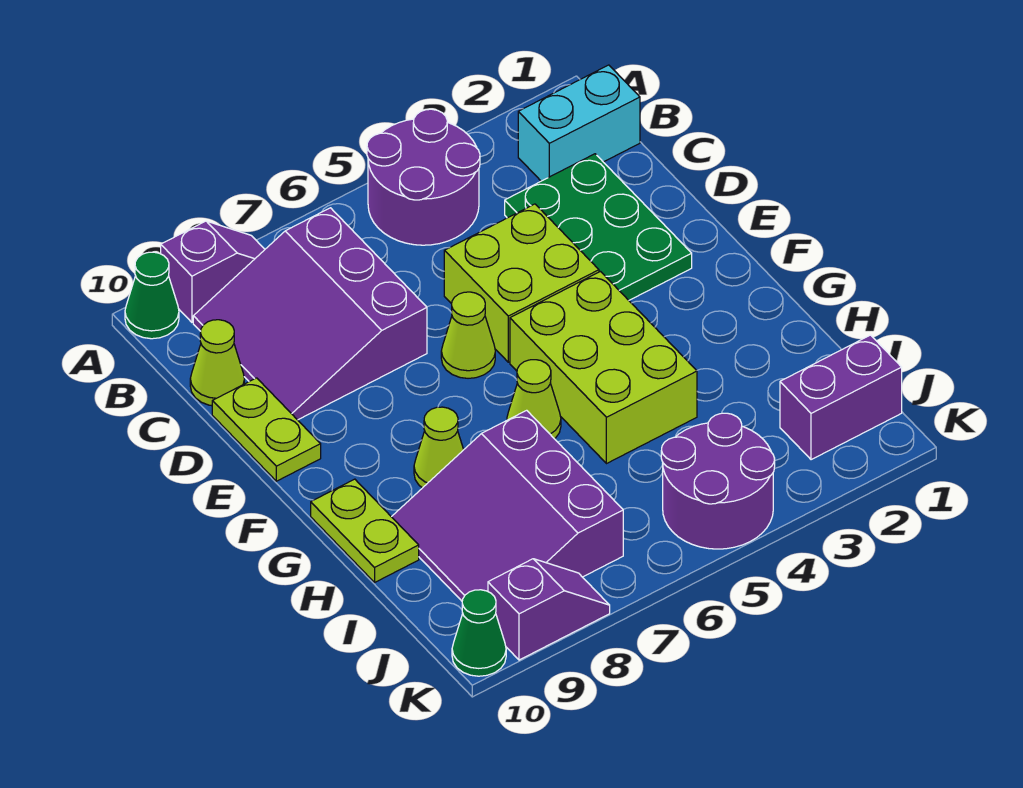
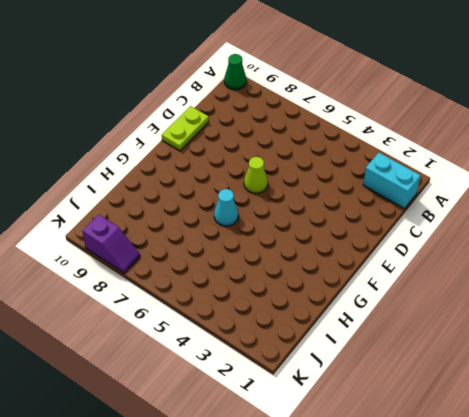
cyan 1x1 cone [214,189,238,226] -> lime 1x1 cone [507,360,561,439]
none -> purple 2x2 round brick [367,109,480,245]
none -> purple 1x2 slope [161,221,265,322]
none -> purple 3x3 slope [193,208,427,420]

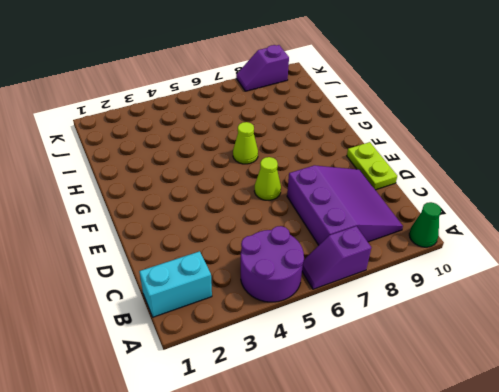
purple 1x2 slope [302,226,371,289] -> purple 1x2 slope moved to [161,221,265,322]
none -> green 2x3 plate [505,154,692,300]
none -> lime 1x1 cone [190,320,244,406]
none -> lime 2x2 brick [444,204,599,362]

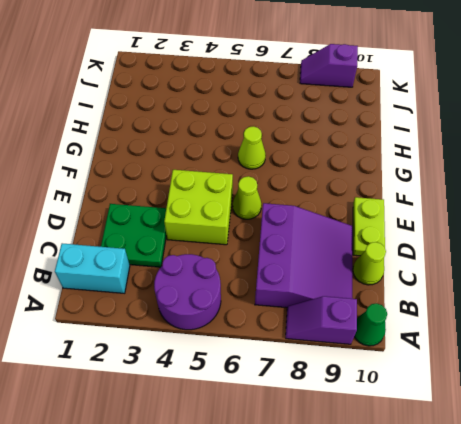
green 2x2 plate [101,204,166,267] -> green 2x3 plate [505,154,692,300]
none -> lime 2x3 brick [510,271,697,464]
none -> lime 1x1 cone [414,407,464,488]
none -> lime 1x2 plate [311,479,419,582]

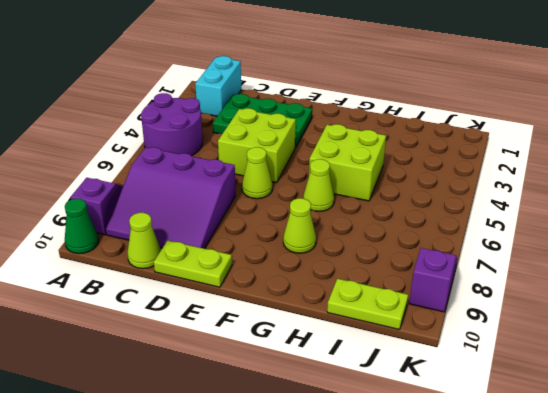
lime 2x2 brick [309,124,386,201] -> lime 2x3 brick [510,271,697,464]
lime 1x2 plate [327,279,408,330] -> lime 1x2 plate moved to [311,479,419,582]
none -> purple 3x3 slope [392,410,623,601]
none -> purple 1x2 brick [780,335,902,460]
none -> purple 2x2 round brick [661,413,775,549]

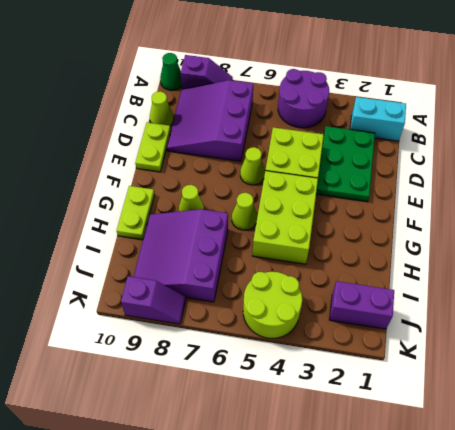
lime 2x2 round brick [243,272,302,338] -> purple 2x2 round brick [661,413,775,549]
none -> green 1x1 cone [452,590,506,676]

